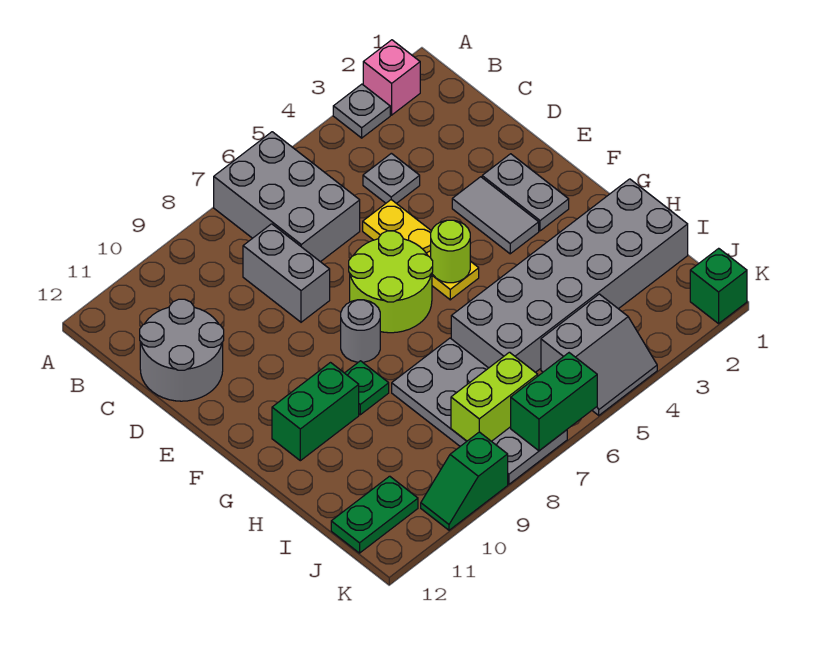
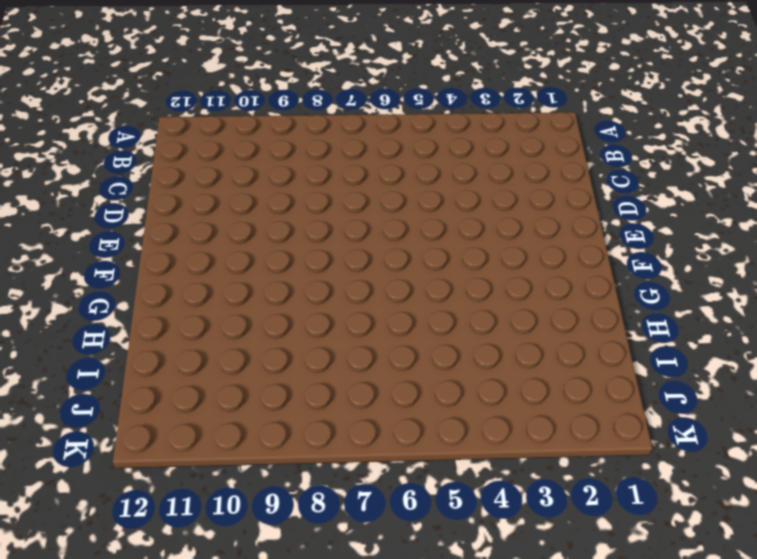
none -> pink 1x1 brick [363,40,420,115]
none -> grey 1x1 plate [333,84,390,138]
none -> grey 2x3 brick [214,132,360,262]

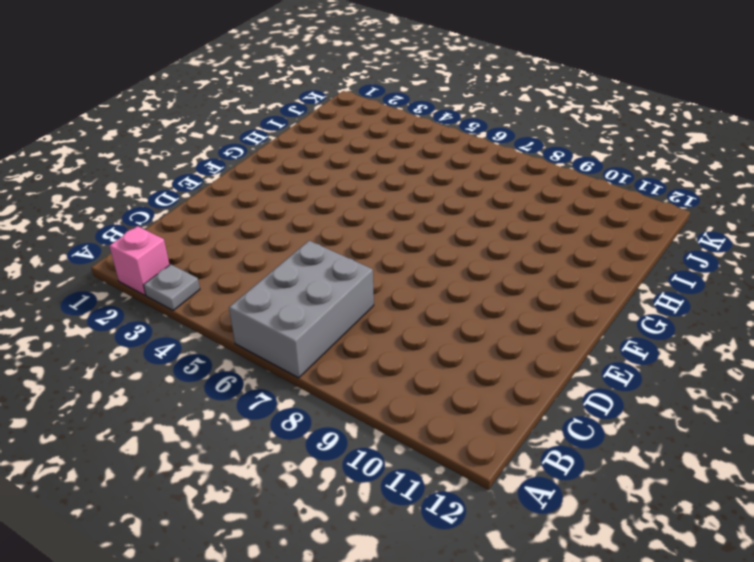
none -> grey 1x1 plate [363,153,420,203]
none -> grey 1x2 brick [243,224,330,322]
none -> grey 2x2 round brick [140,299,224,401]

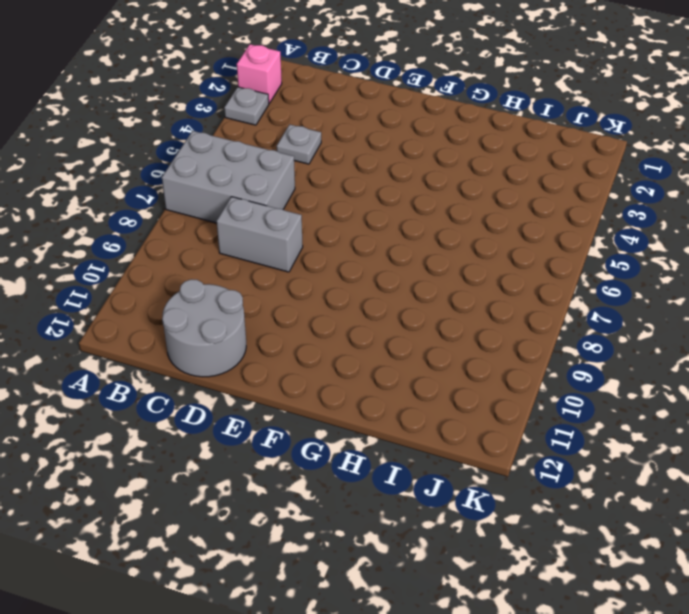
none -> yellow 1x3 plate [363,200,479,300]
none -> grey 1x2 plate [482,154,569,231]
none -> grey 1x2 tile [452,177,539,254]

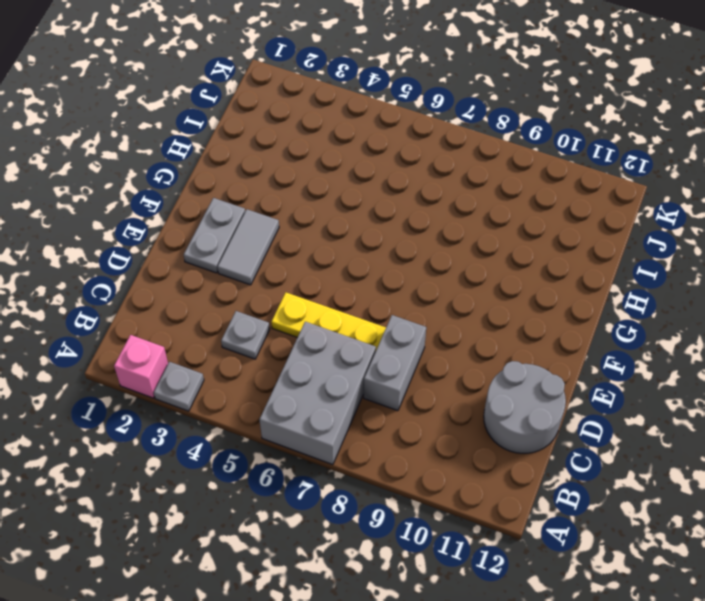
yellow 1x3 plate [271,293,386,350] -> yellow 1x3 plate turned to [363,200,479,300]
none -> lime 2x2 round brick [349,231,433,333]
none -> grey 1x1 round brick [341,300,380,362]
none -> green 1x1 plate [345,361,389,415]

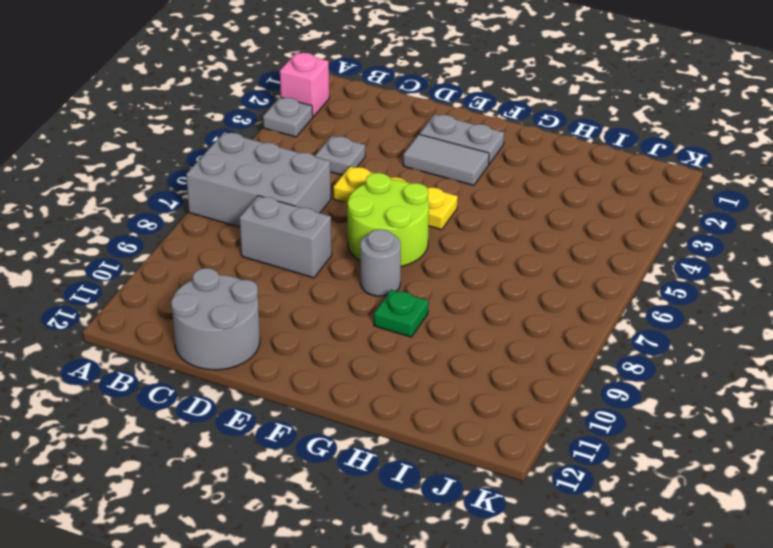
none -> green 1x2 brick [272,363,359,461]
none -> grey 2x6 brick [451,179,688,372]
none -> grey 2x4 plate [392,338,567,484]

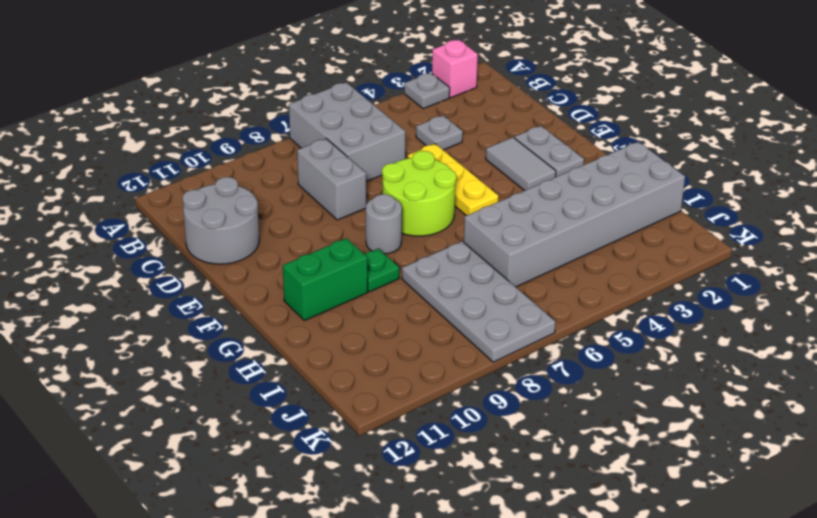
none -> grey 2x2 slope [541,294,657,415]
none -> green 1x2 plate [331,476,418,553]
none -> green 1x1 brick [690,248,747,324]

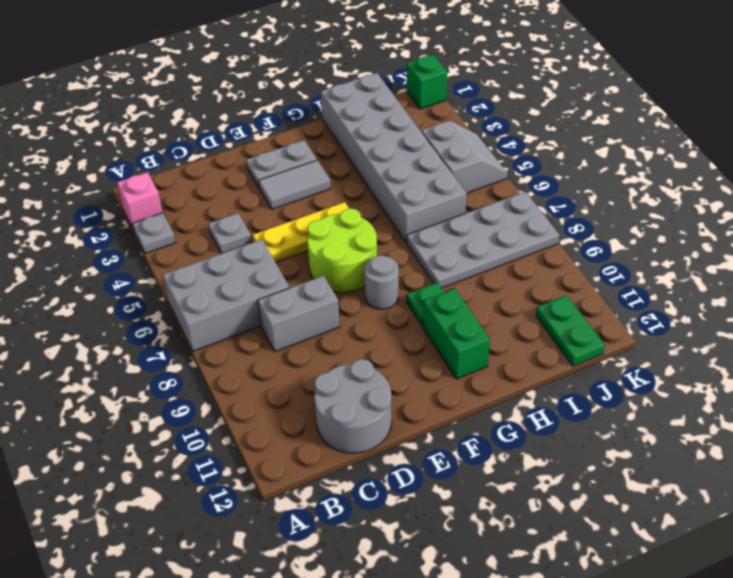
none -> green 1x2 slope [421,432,508,530]
none -> lime 1x1 round brick [431,220,470,283]
none -> lime 1x2 brick [451,352,538,441]

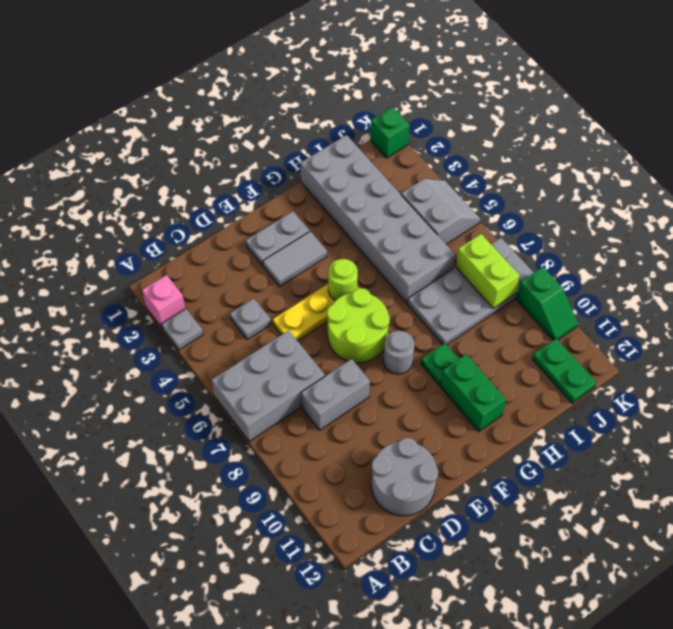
none -> green 1x2 brick [511,353,597,451]

